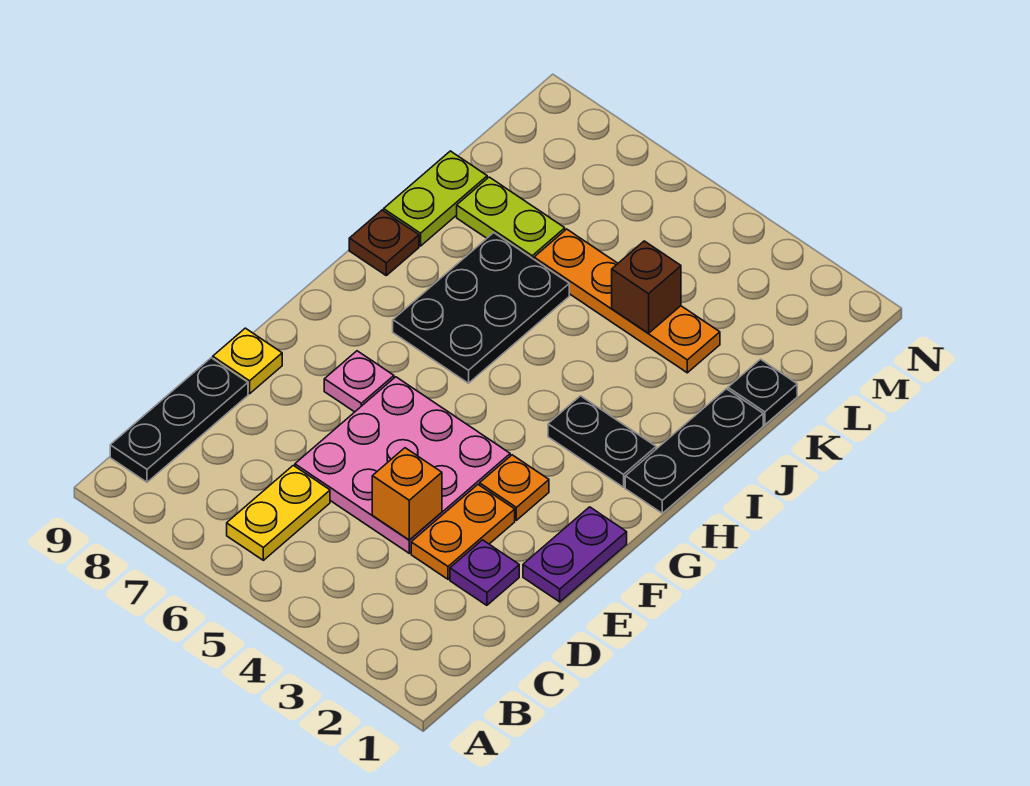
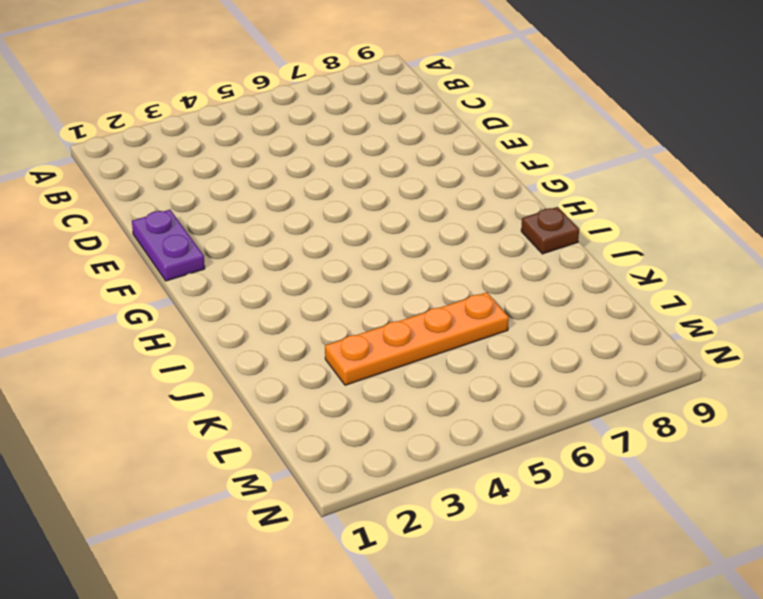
none -> yellow 1x2 plate [227,465,330,560]
none -> black 1x3 plate [110,358,248,482]
none -> purple 1x1 plate [450,540,519,605]

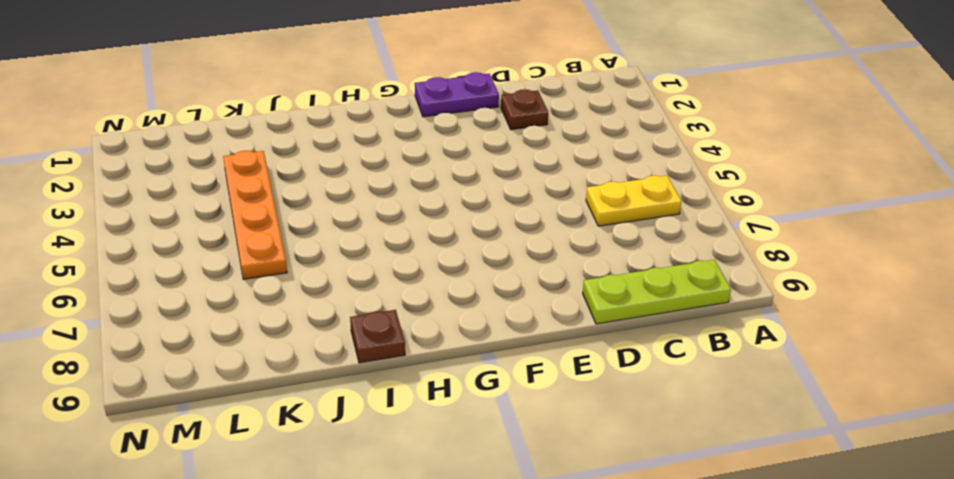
lime 1x3 plate [583,260,731,324] -> black 1x3 plate [110,358,248,482]
brown 1x1 plate [501,89,548,130] -> purple 1x1 plate [450,540,519,605]
none -> orange 1x2 plate [411,485,515,579]
none -> pink 3x3 plate [295,377,510,553]
none -> yellow 1x1 plate [213,328,282,394]

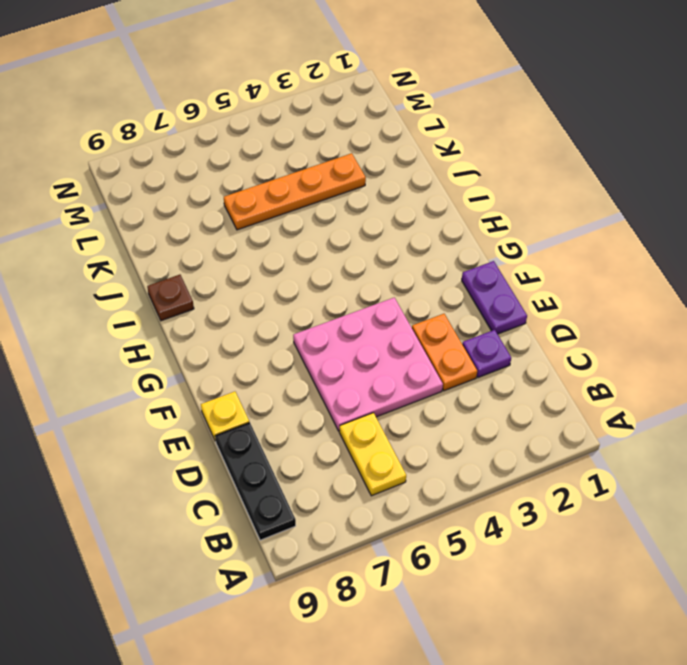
none -> orange 1x1 plate [480,455,549,520]
none -> pink 1x1 plate [324,351,394,412]
none -> black 1x3 plate [625,389,763,513]

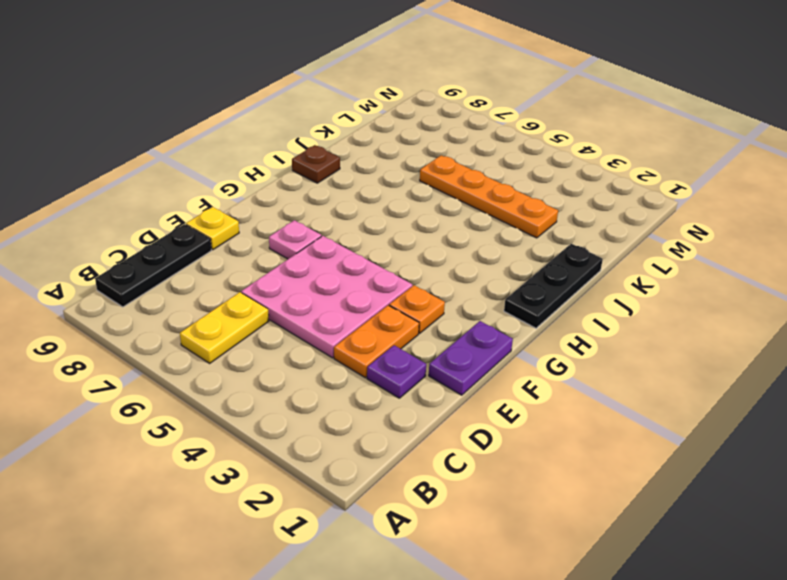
none -> black 1x2 plate [548,396,656,487]
none -> black 2x3 plate [393,233,569,383]
none -> lime 1x2 plate [384,151,487,246]

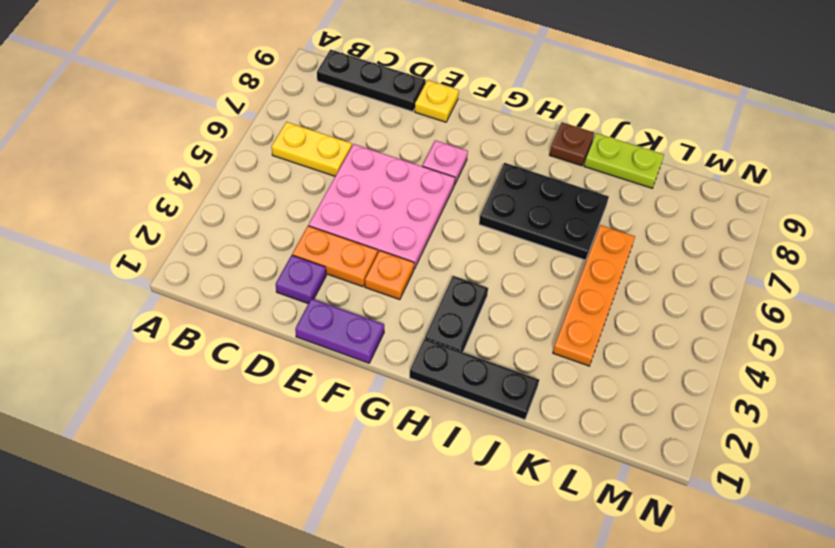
none -> black 1x1 plate [728,359,797,425]
none -> lime 1x2 plate [457,177,565,259]
none -> orange 1x1 brick [372,448,442,540]

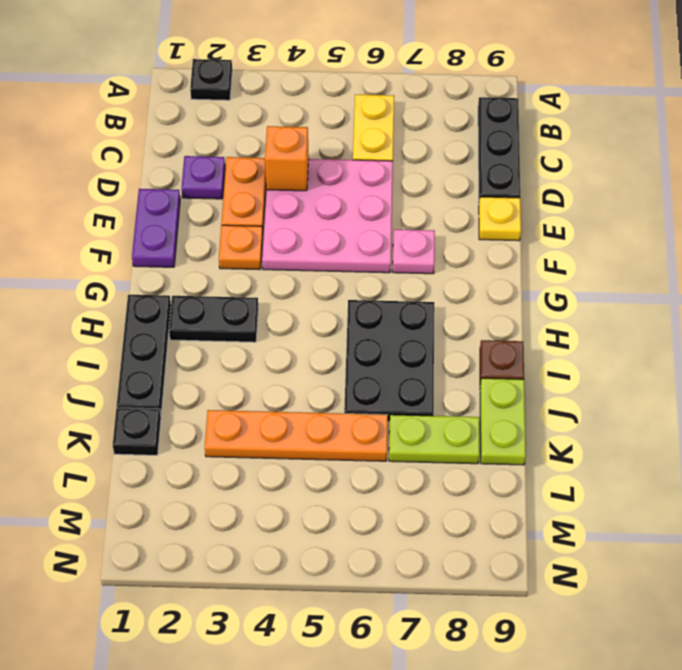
black 1x1 plate [190,59,232,100] -> none
none -> brown 1x1 brick [612,241,681,333]

